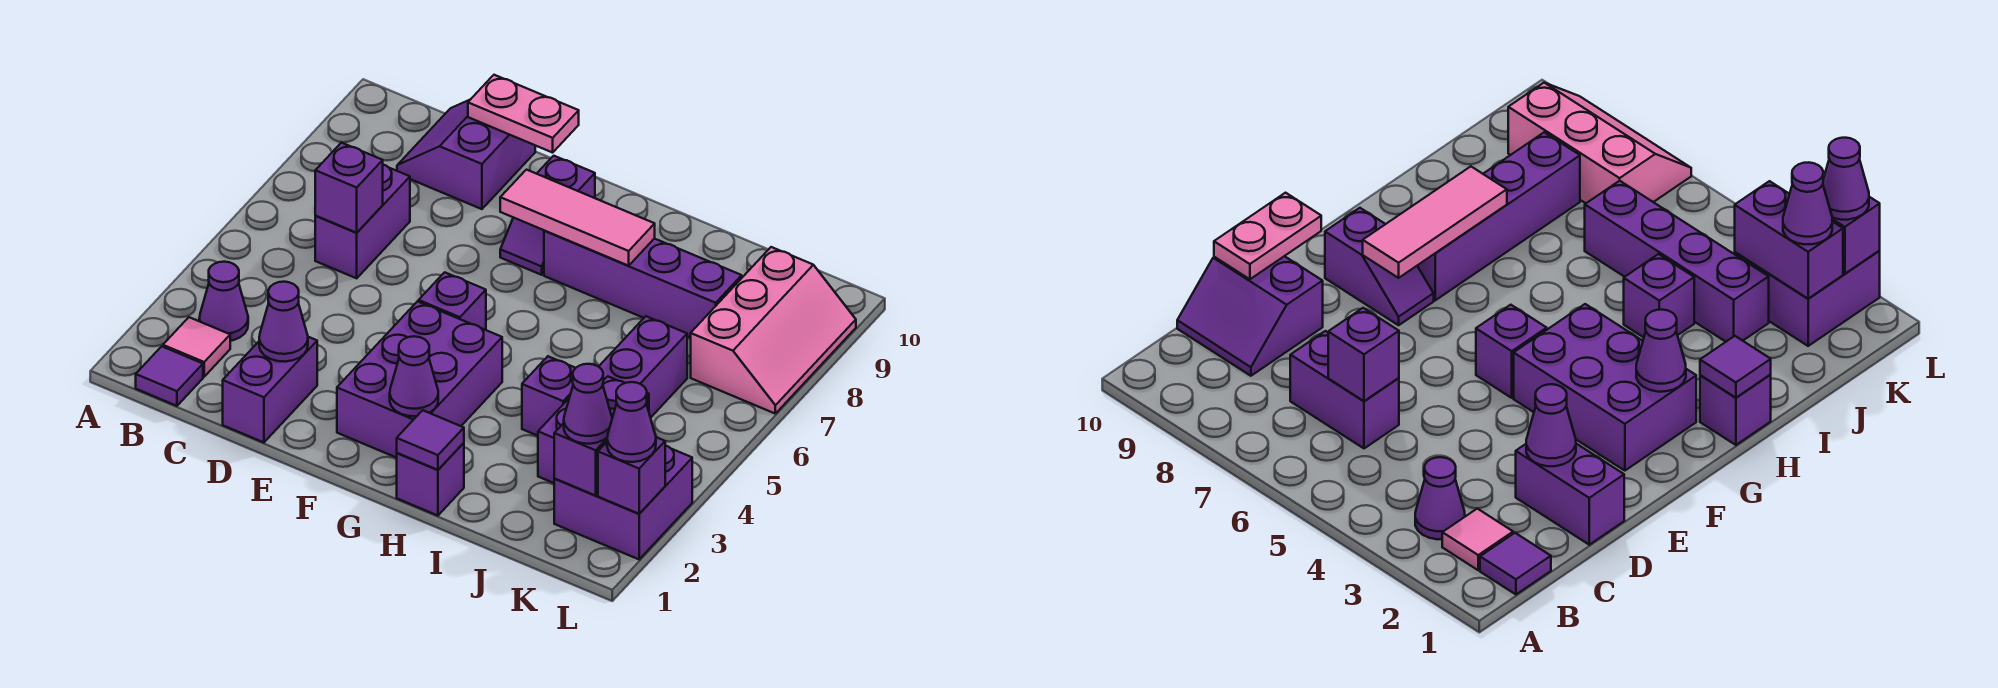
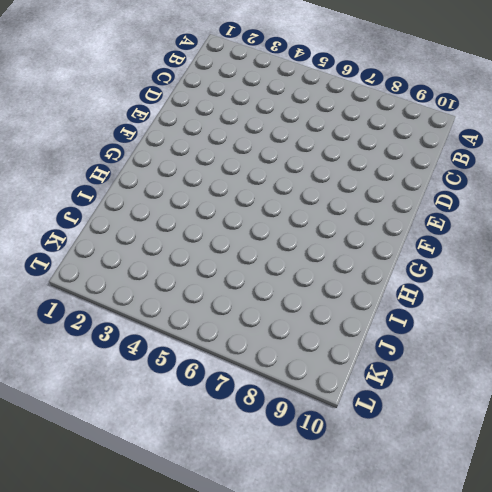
none -> purple 1x1 tile [136,346,203,406]
none -> pink 1x1 tile [163,317,230,377]
none -> purple 1x1 cone [199,262,248,341]

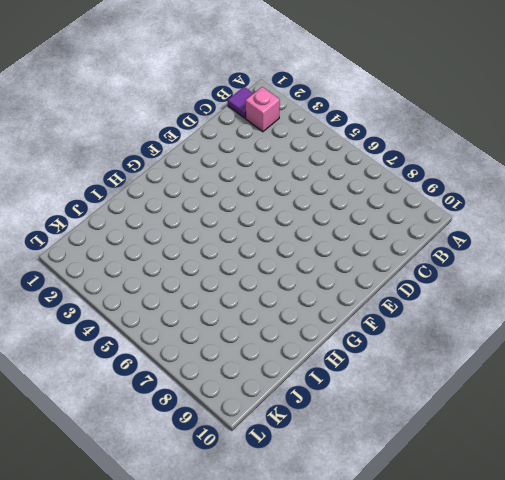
pink 1x1 brick [246,87,280,132] -> pink 1x1 tile [163,317,230,377]
none -> purple 1x1 cone [199,262,248,341]
none -> purple 1x2 brick [315,165,410,278]
none -> purple 2x2 slope [397,99,535,209]

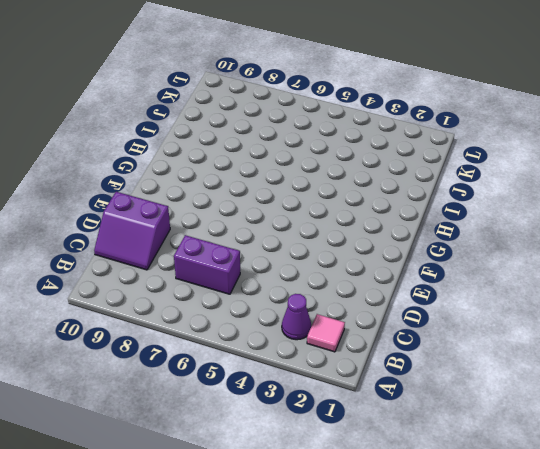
none -> purple 1x1 tile [136,346,203,406]
none -> purple 1x2 brick [223,337,317,442]
none -> purple 2x3 brick [337,301,502,458]

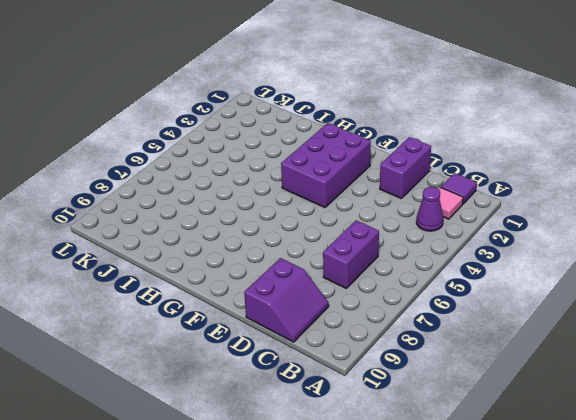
none -> purple 1x1 brick [419,272,486,330]
none -> purple 1x2 slope [500,156,595,275]
none -> purple 1x4 brick [544,231,742,338]

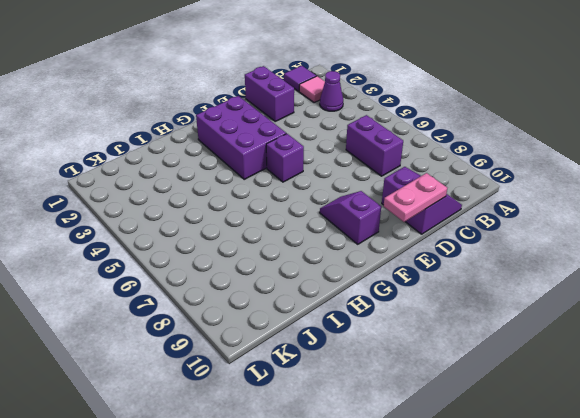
none -> purple 1x4 brick [544,231,742,338]
none -> purple 1x1 brick [397,443,464,516]
none -> purple 1x1 brick [522,356,575,436]

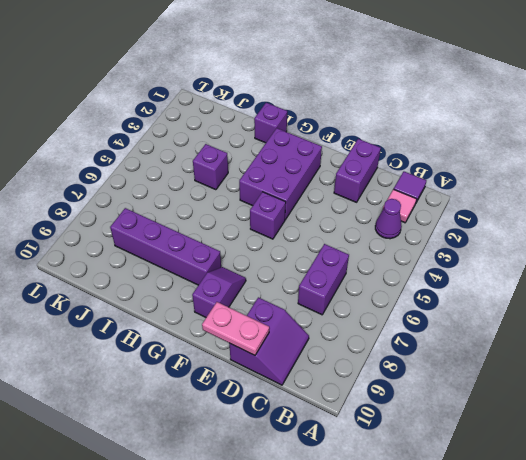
none -> purple 1x4 brick [538,316,687,483]
none -> purple 2x2 brick [554,445,692,559]
none -> pink 2x3 slope [691,247,856,413]

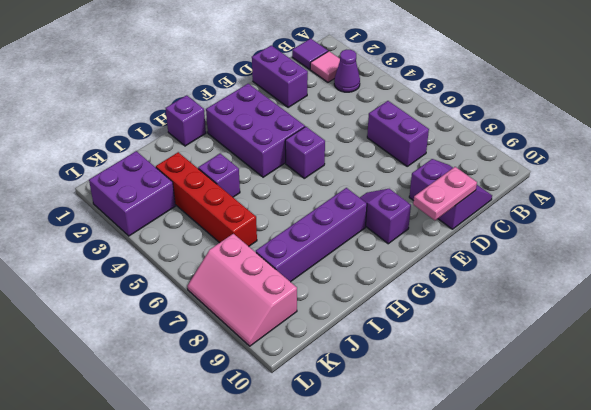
red 1x4 brick [156,152,257,246] -> purple 1x4 brick [538,316,687,483]
none -> purple 1x1 brick [315,143,383,233]
none -> purple 1x1 cone [259,282,308,362]
none -> pink 1x3 tile [500,170,655,266]

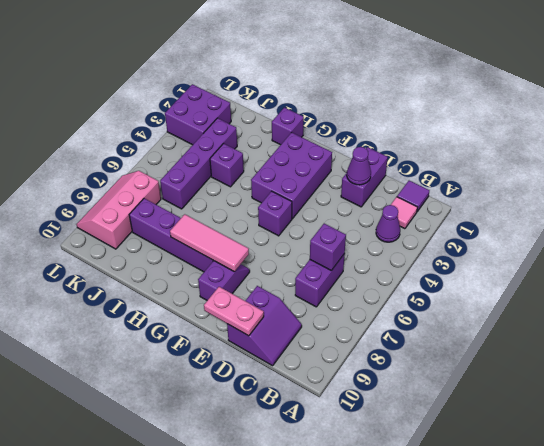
none -> purple 1x1 cone [390,336,438,416]
none -> purple 1x1 tile [397,410,464,470]
none -> purple 1x2 brick [554,376,649,495]

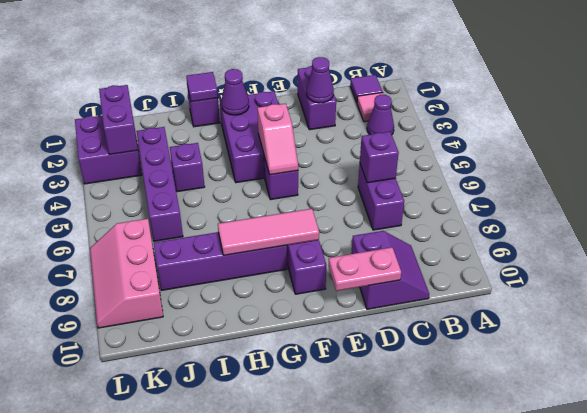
pink 1x2 slope [257,103,298,175] -> none
none -> purple 1x1 brick [598,437,665,514]
none -> purple 1x1 cone [564,364,612,444]
none -> purple 1x1 cone [607,382,656,462]

